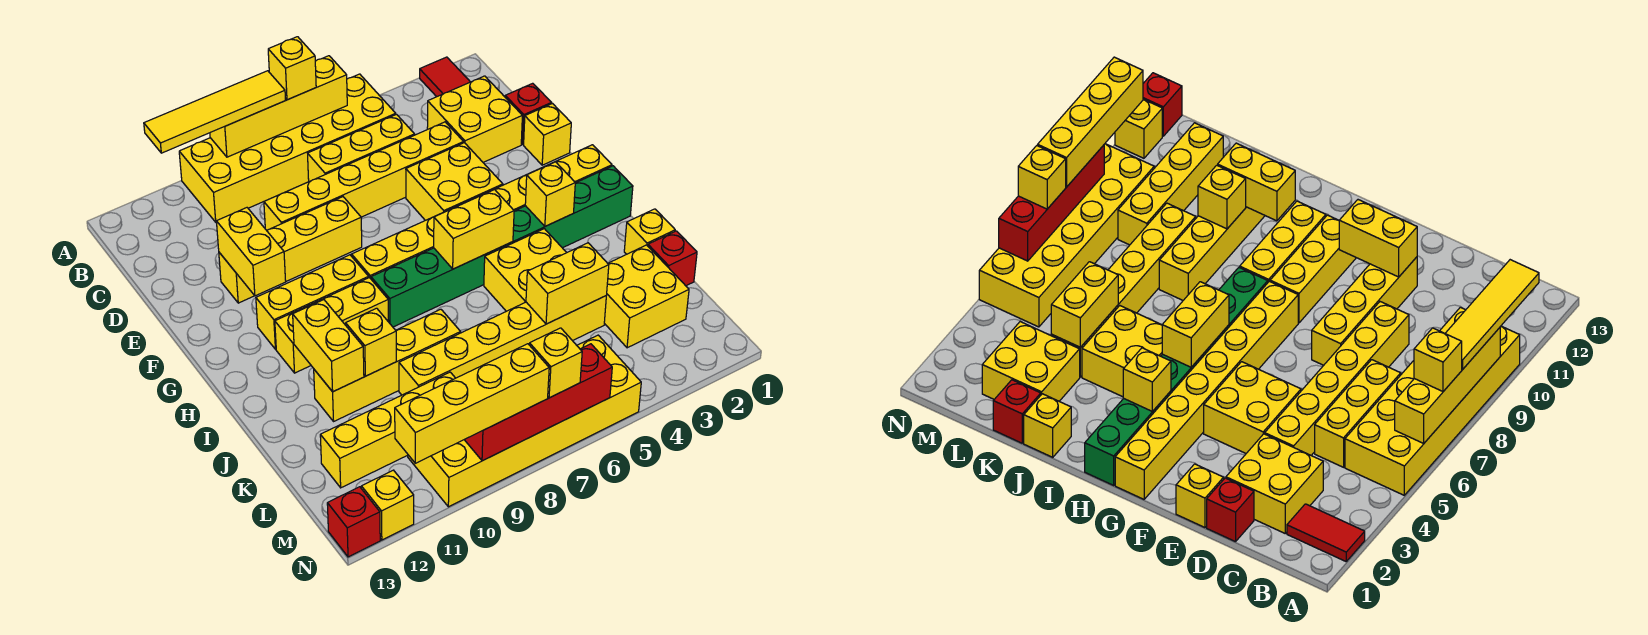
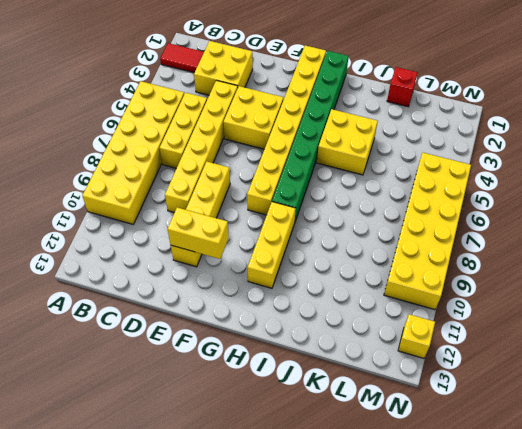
none -> red 1x1 brick [505,83,551,144]
none -> yellow 1x1 brick [524,104,571,165]
none -> yellow 1x3 brick [256,255,369,349]
none -> yellow 1x1 brick [624,209,675,254]

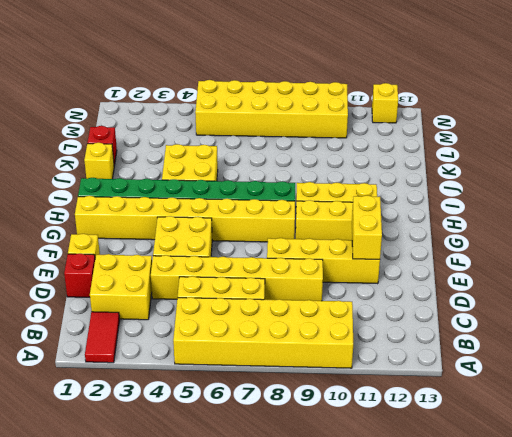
none -> yellow 1x4 brick [314,309,461,421]
none -> yellow 2x2 brick [604,245,689,348]
none -> yellow 1x6 brick [399,296,606,395]
none -> yellow 1x4 brick [320,372,455,488]

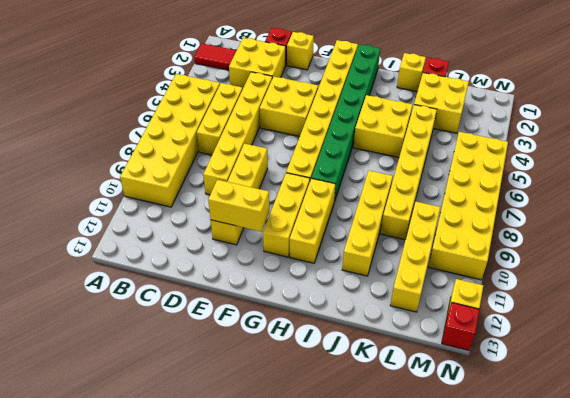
none -> yellow 1x4 brick [210,56,347,157]
none -> yellow 1x1 brick [525,162,575,226]
none -> yellow 1x2 brick [434,190,514,269]
none -> yellow 1x2 brick [293,300,364,392]

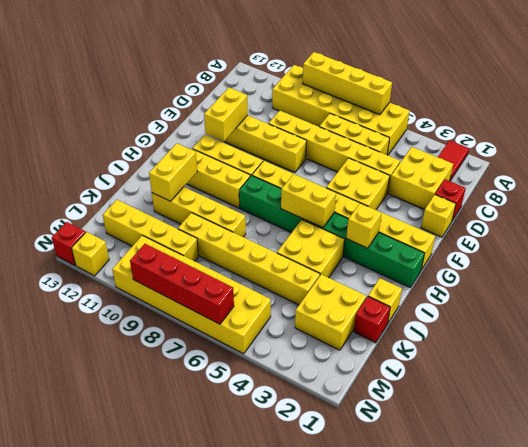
none -> yellow 1x1 brick [346,308,396,376]
none -> yellow 1x2 brick [526,243,609,324]
none -> yellow 1x1 brick [268,37,316,100]
none -> yellow 1x4 tile [144,71,285,153]

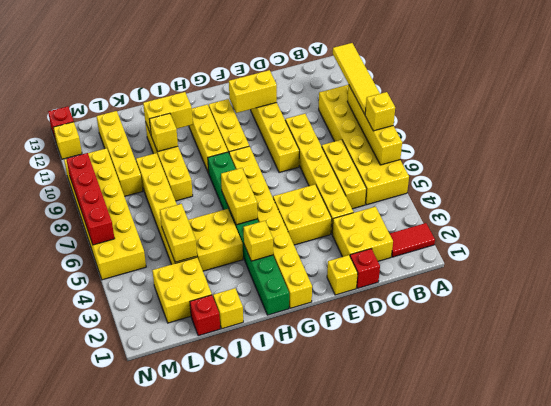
none -> yellow 1x1 brick [529,328,582,398]
none -> yellow 1x4 brick [395,344,549,463]

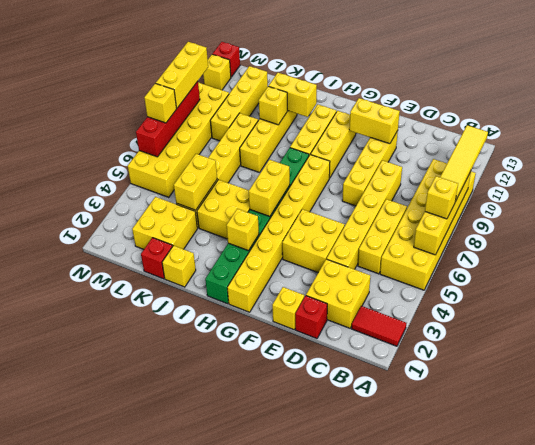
yellow 1x3 brick [156,42,208,108] -> yellow 1x4 brick [395,344,549,463]

